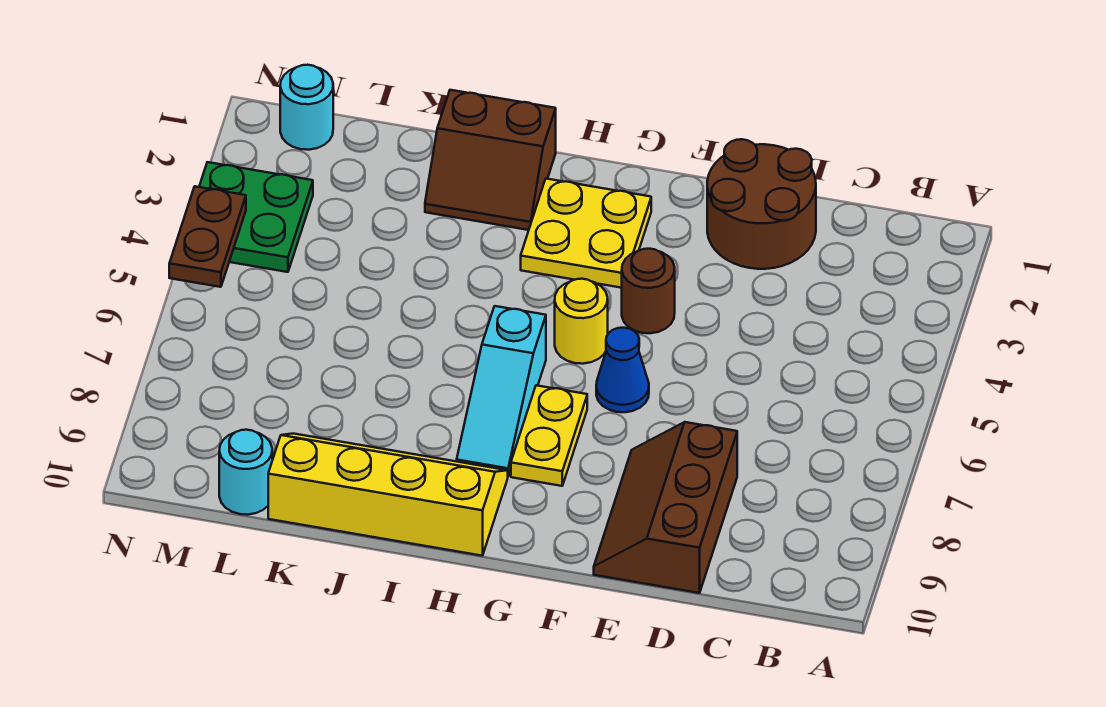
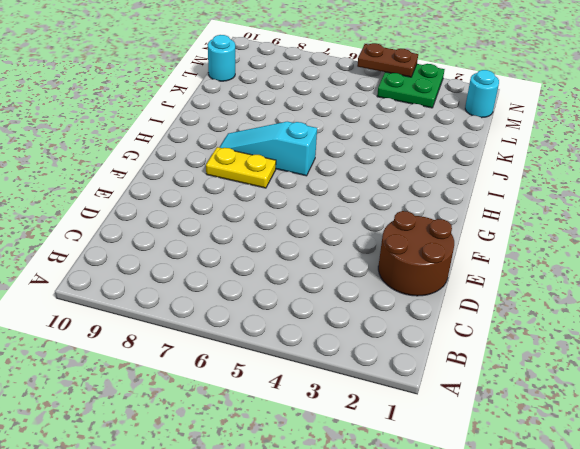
none -> brown 2x3 slope [594,422,737,593]
none -> brown 1x1 round brick [622,249,675,333]
none -> blue 1x1 cone [596,328,649,412]

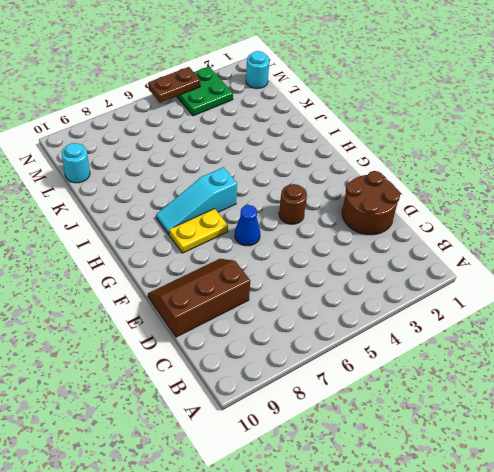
none -> yellow 2x2 plate [521,179,651,288]
none -> yellow 1x1 round brick [555,279,608,364]
none -> yellow 2x4 slope [268,434,508,556]

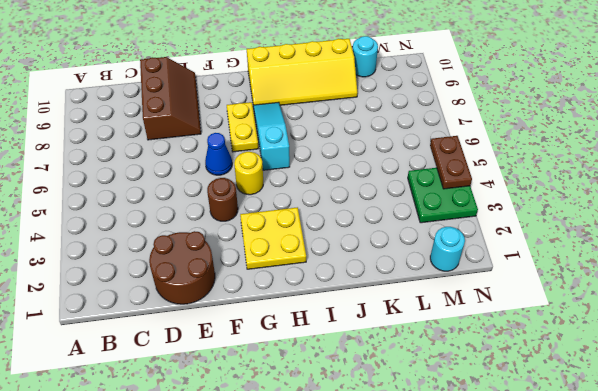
none -> brown 2x2 slope [425,90,556,230]

